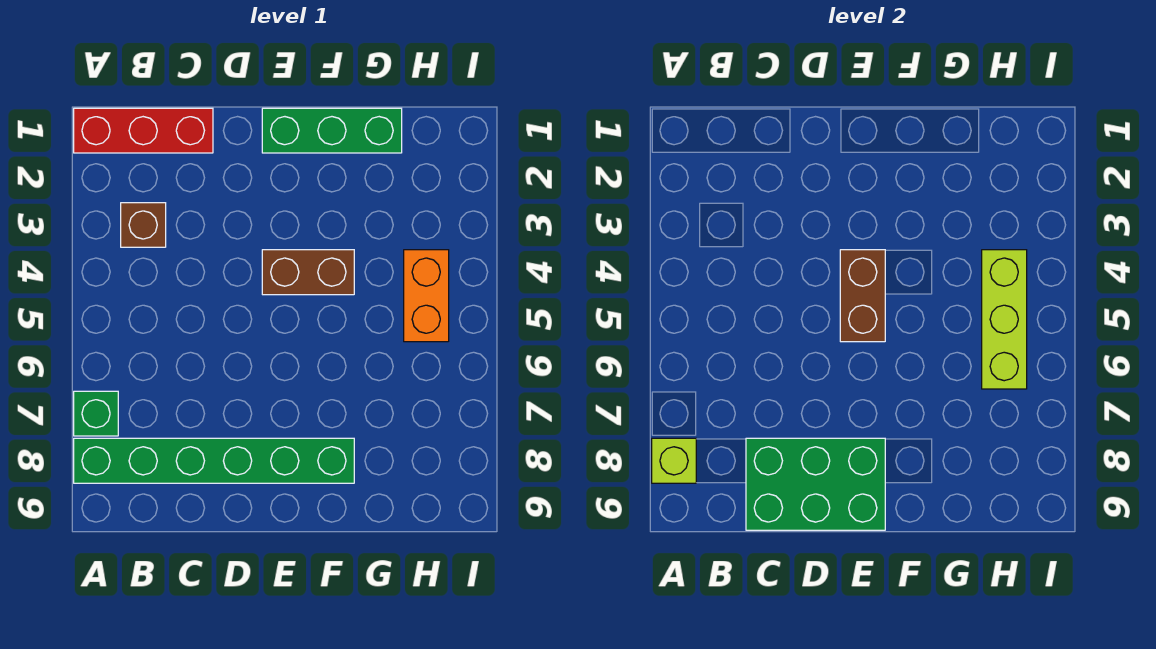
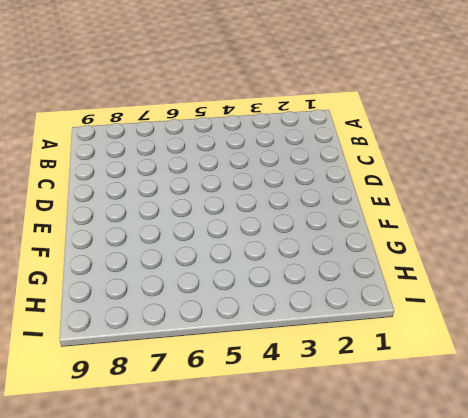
none -> red 1x3 brick [74,108,213,153]
none -> green 1x1 brick [74,391,118,436]

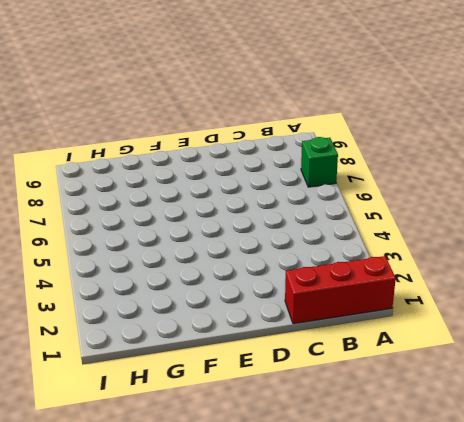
none -> green 1x6 brick [74,438,354,483]
none -> brown 1x1 brick [121,203,166,247]

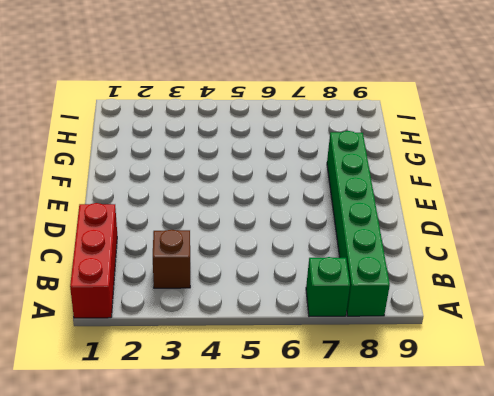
none -> green 1x3 brick [262,108,402,153]
none -> brown 1x2 brick [262,250,354,295]

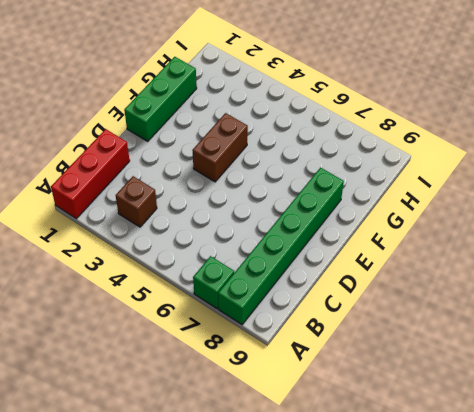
none -> orange 1x2 brick [404,250,449,342]
none -> lime 1x1 brick [652,438,696,483]

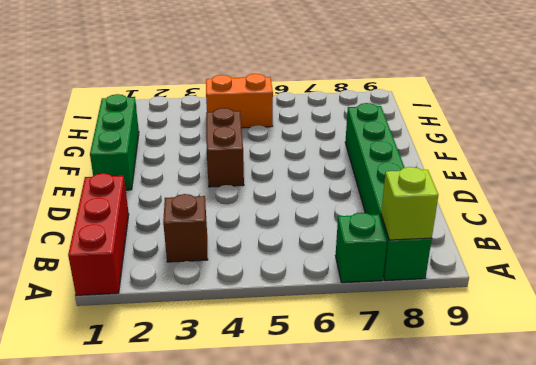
none -> green 2x3 brick [746,438,885,530]
none -> brown 1x2 brick [840,250,885,342]

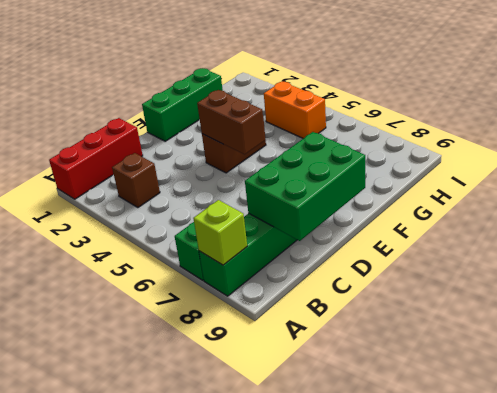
none -> lime 1x3 brick [982,250,1027,389]

